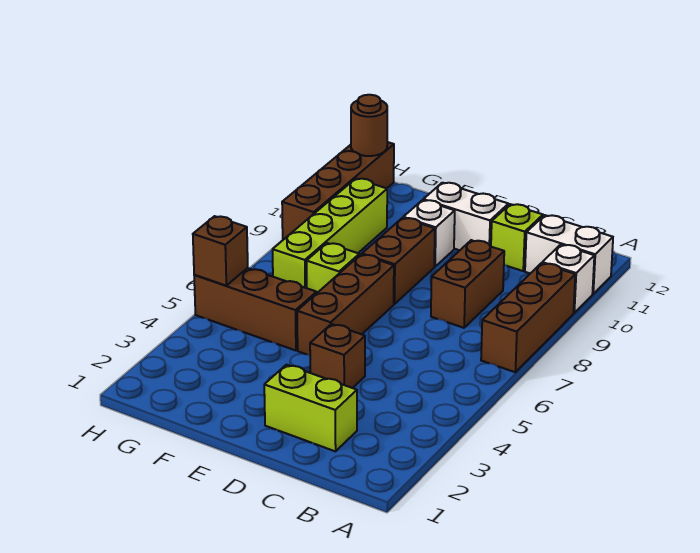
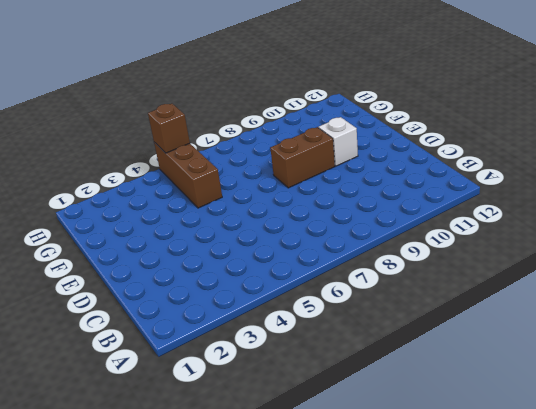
none -> brown 1x3 brick [481,263,575,372]
none -> white 1x1 brick [542,245,594,313]
none -> white 1x2 brick [525,215,613,294]

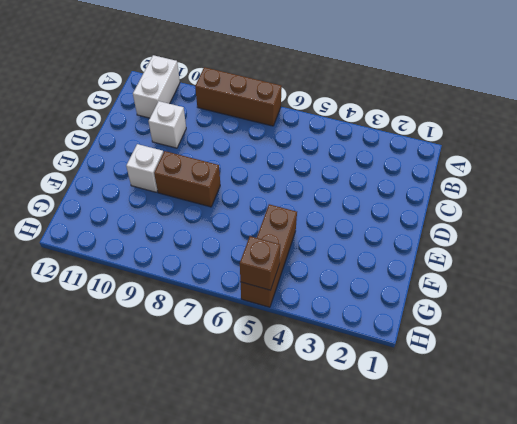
white 1x1 brick [149,101,186,148] -> white 1x1 brick moved to [542,245,594,313]
none -> lime 1x2 brick [264,365,357,451]
none -> brown 1x2 brick [431,240,504,328]
none -> lime 1x1 brick [491,204,543,271]

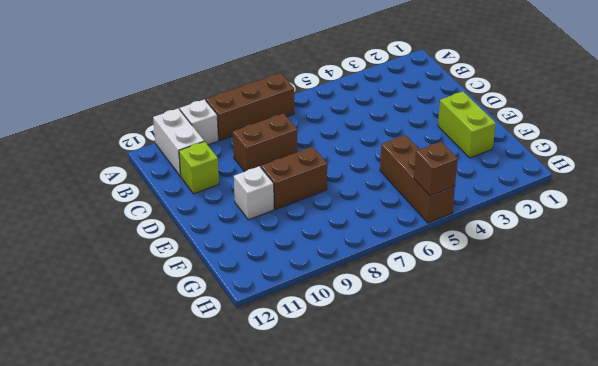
lime 1x2 brick [438,91,496,158] -> lime 1x2 brick moved to [264,365,357,451]
none -> brown 1x1 brick [310,324,365,388]
none -> white 1x2 brick [423,183,508,250]
none -> brown 1x3 brick [297,254,394,355]

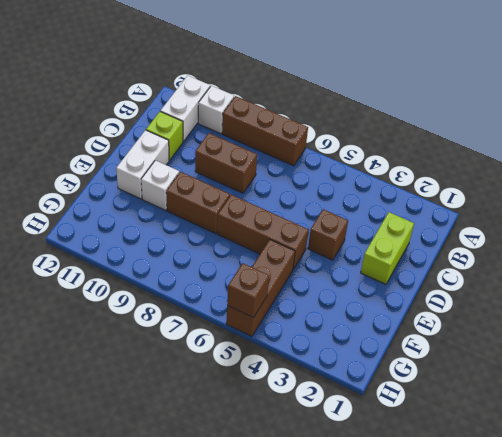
none -> lime 1x1 brick [306,243,359,293]
none -> lime 1x4 brick [273,179,387,288]
none -> brown 1x4 brick [282,142,394,240]

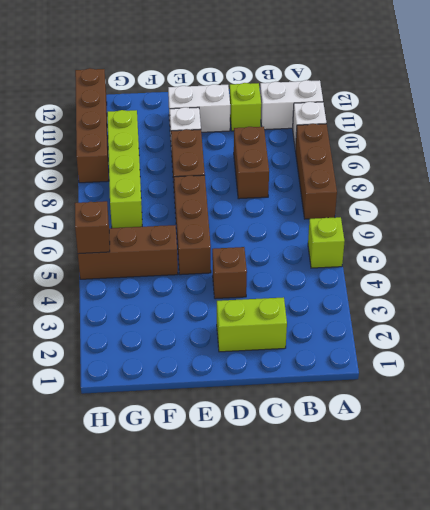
lime 1x1 brick [308,217,345,268] -> lime 1x1 brick moved to [306,243,359,293]
none -> brown 1x1 round brick [351,95,387,156]

